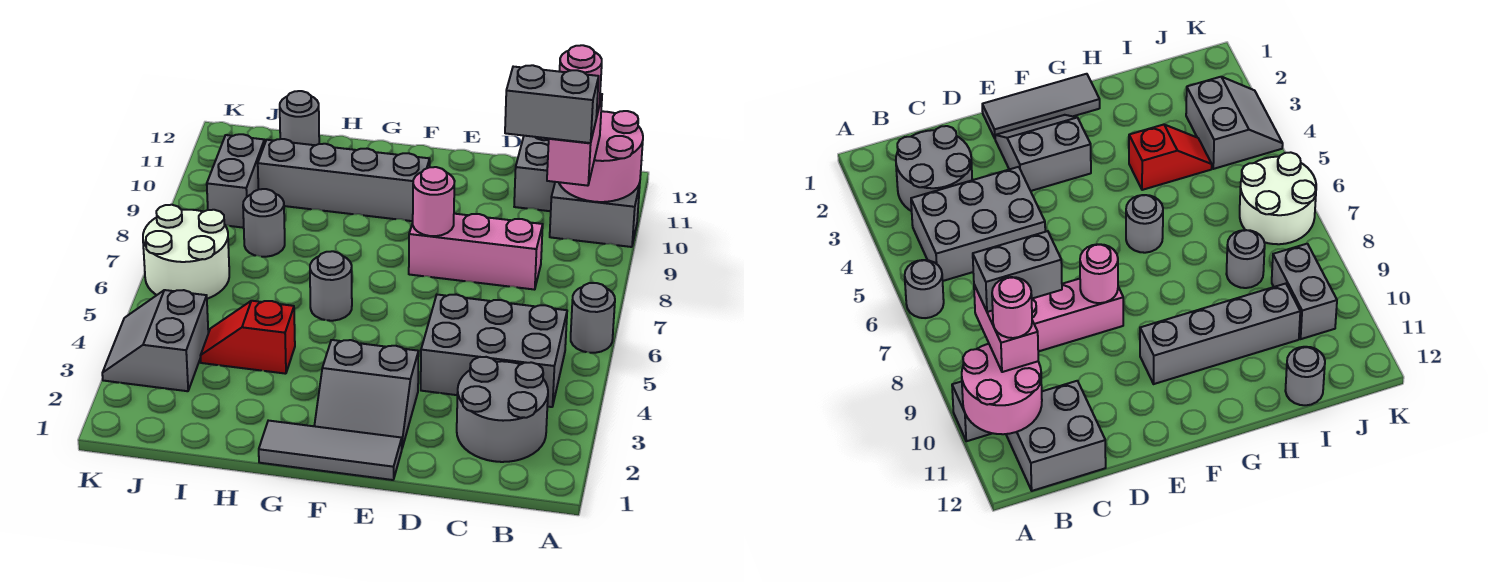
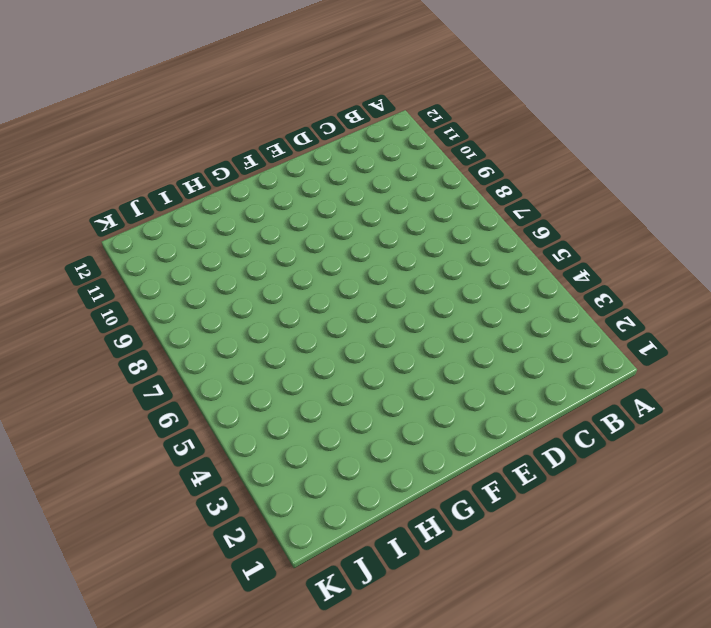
none -> grey 1x1 round brick [571,283,615,353]
none -> grey 1x2 brick [550,182,640,247]
none -> grey 2x2 round brick [457,357,548,462]

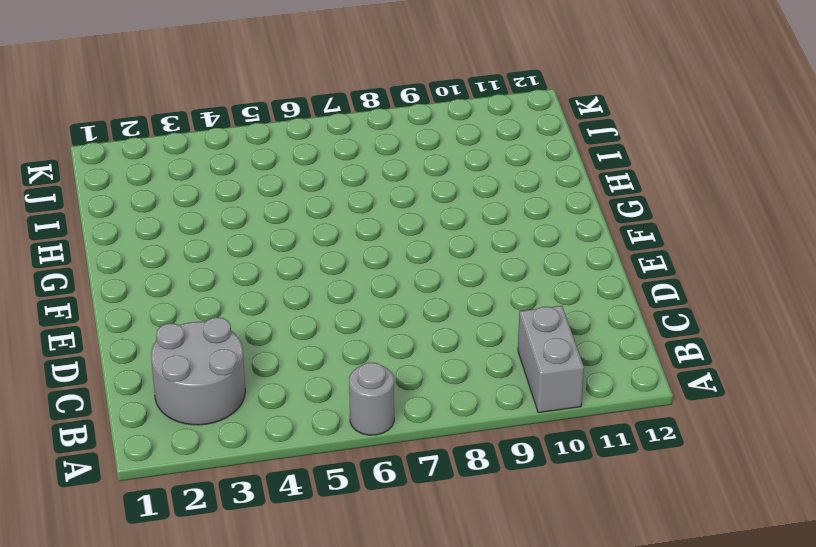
none -> grey 2x3 brick [421,295,567,407]
none -> grey 2x2 brick [514,136,555,211]
none -> pink 1x3 brick [409,214,543,290]

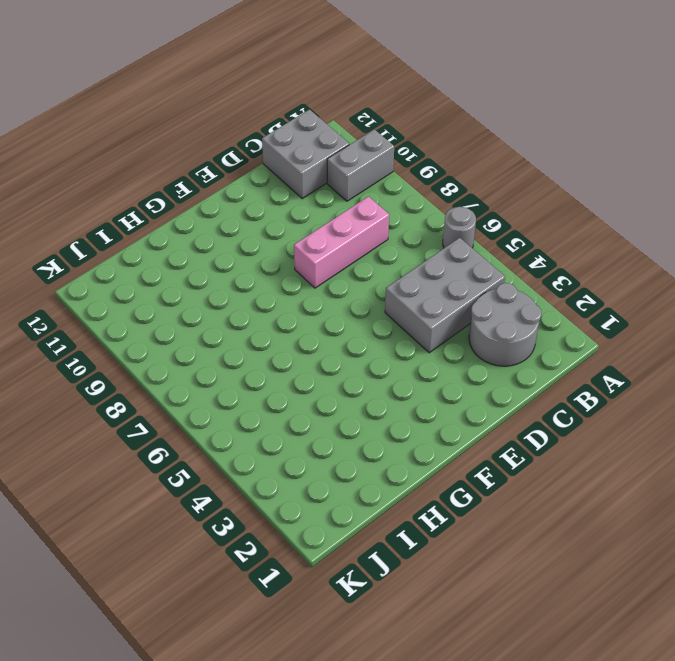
none -> grey 1x3 tile [259,421,402,480]
none -> grey 2x2 slope [314,340,419,448]
none -> grey 1x4 brick [258,139,430,221]

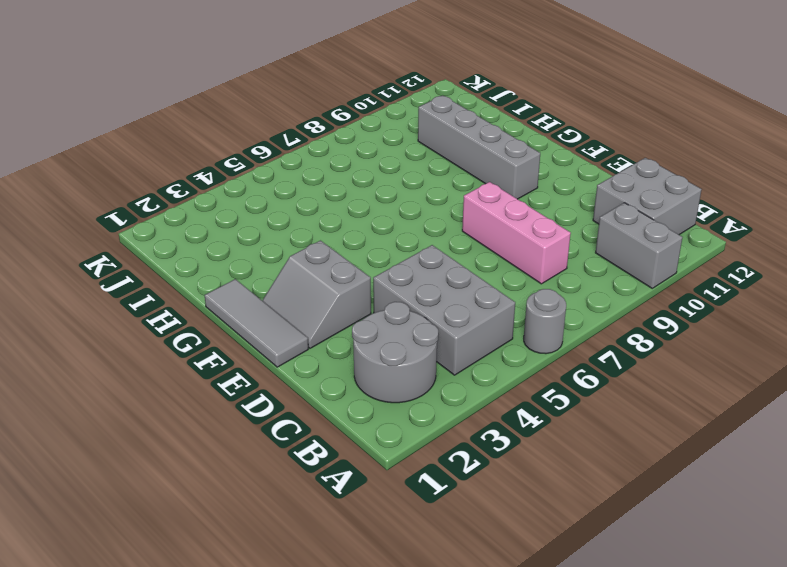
none -> grey 1x1 round brick [310,251,352,321]
none -> red 1x2 slope [200,301,295,374]
none -> grey 1x1 round brick [243,189,285,257]

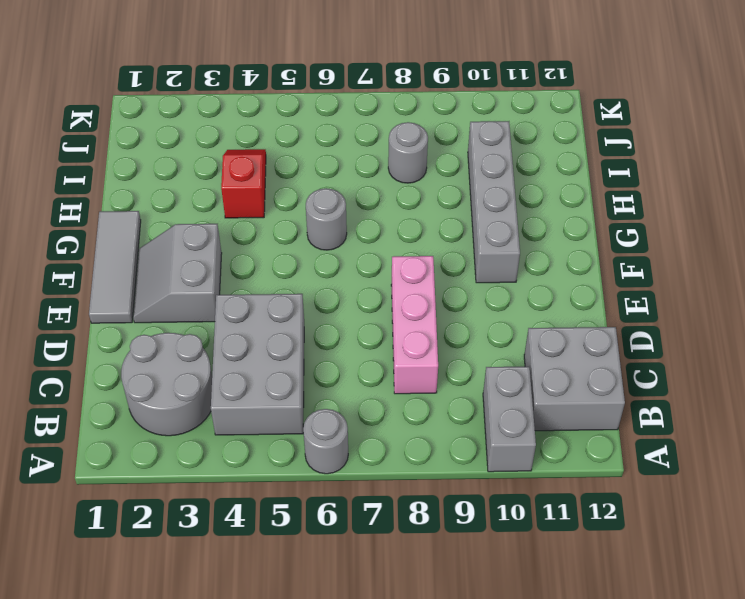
none -> grey 1x1 round brick [280,91,319,145]
none -> grey 2x2 slope [102,290,208,391]
none -> white 2x2 round brick [143,205,229,299]

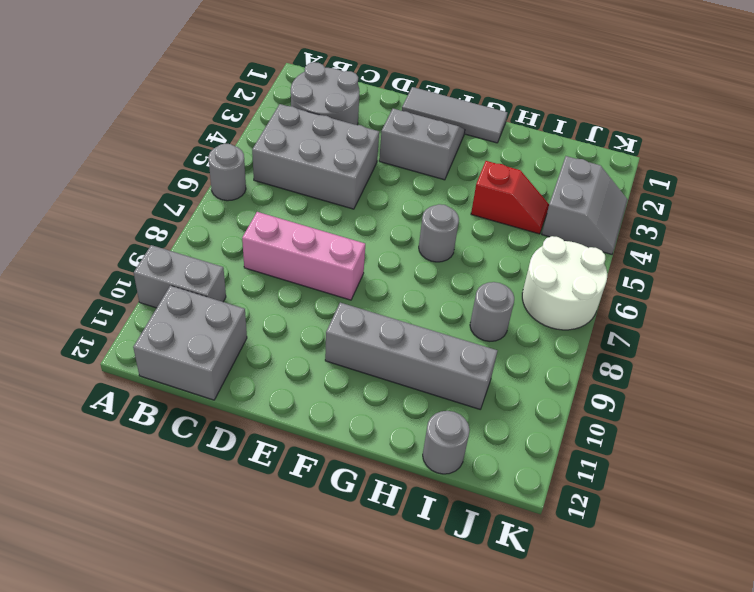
none -> grey 1x2 brick [207,134,265,228]
none -> pink 2x2 round brick [559,111,643,202]
none -> pink 1x1 round brick [413,167,455,236]

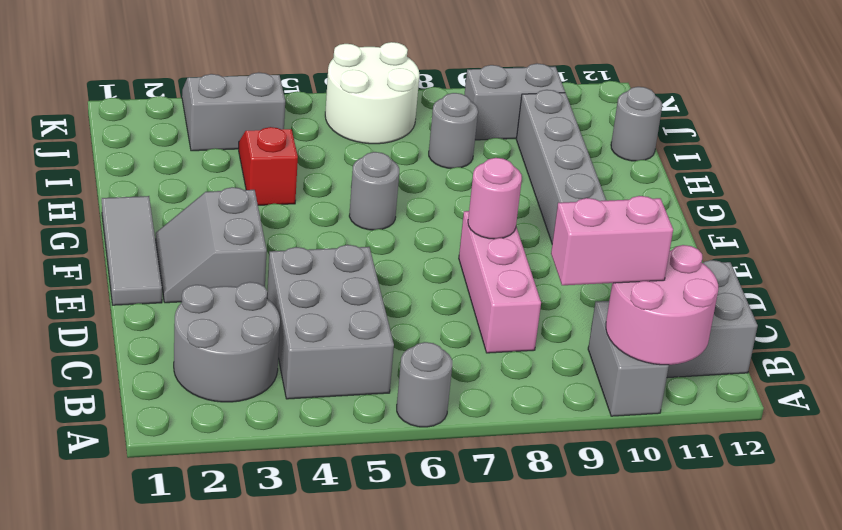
none -> grey 1x2 brick [505,65,599,143]
none -> pink 1x1 round brick [560,45,602,109]

